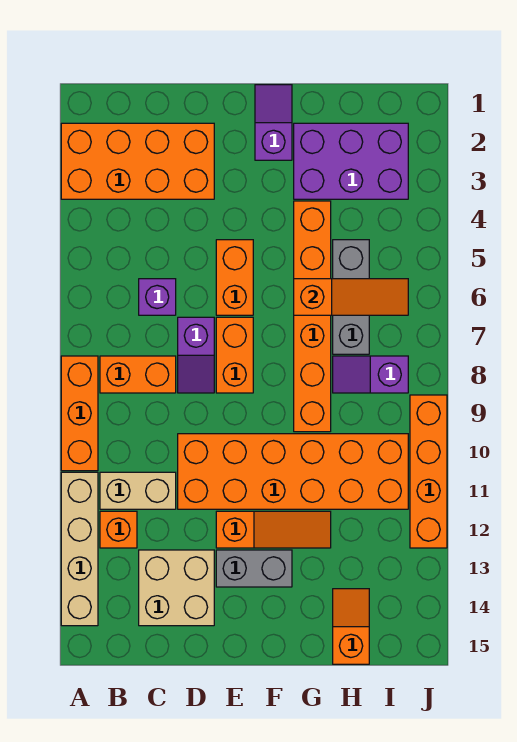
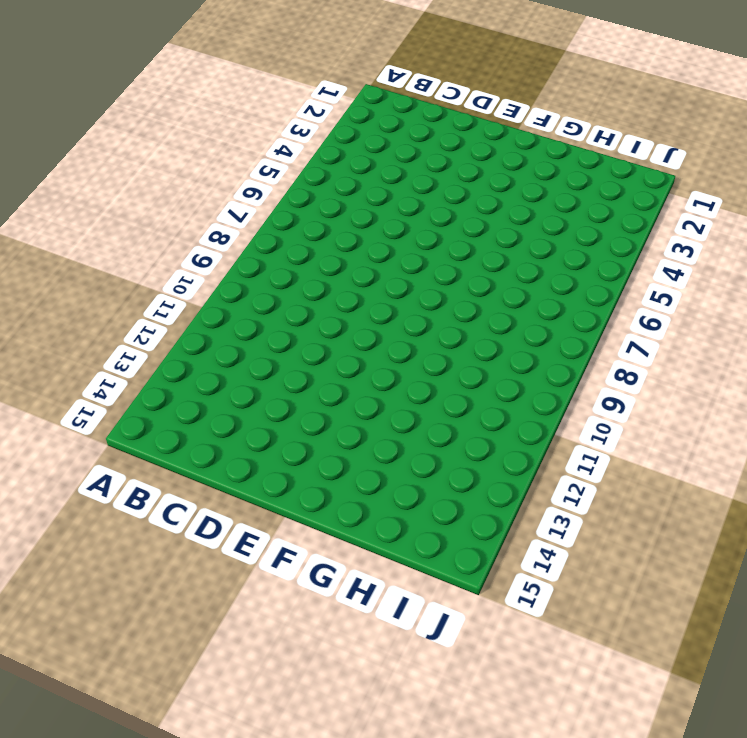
none -> orange 2x4 brick [61,123,214,199]
none -> orange 1x3 brick [61,356,98,471]
none -> tan 1x4 brick [61,472,98,626]

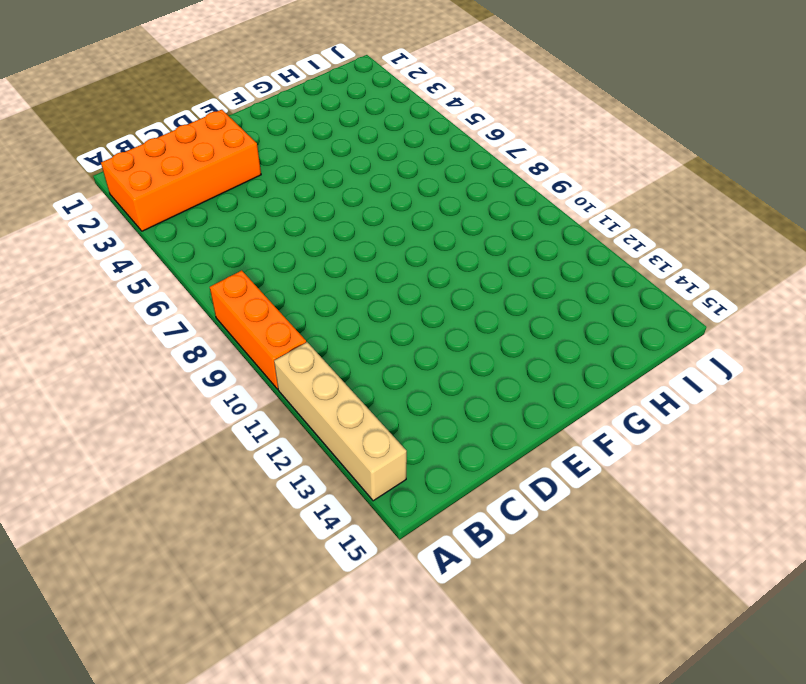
none -> orange 1x2 brick [100,356,176,393]
none -> tan 1x2 brick [100,472,176,509]
none -> orange 1x1 brick [100,511,137,548]

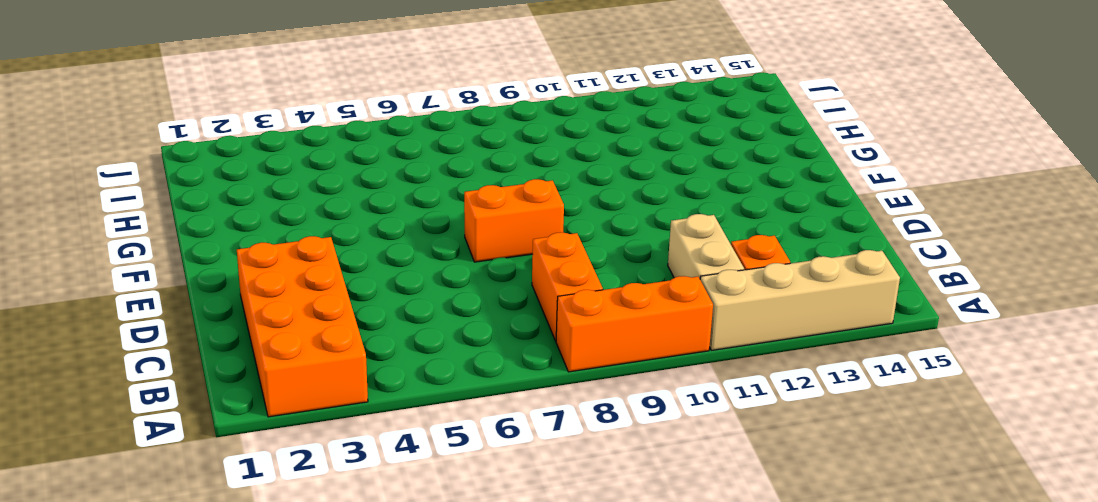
none -> purple 1x1 brick [139,279,176,315]
none -> tan 2x2 brick [139,550,214,626]
none -> purple 1x2 slope [178,317,214,393]

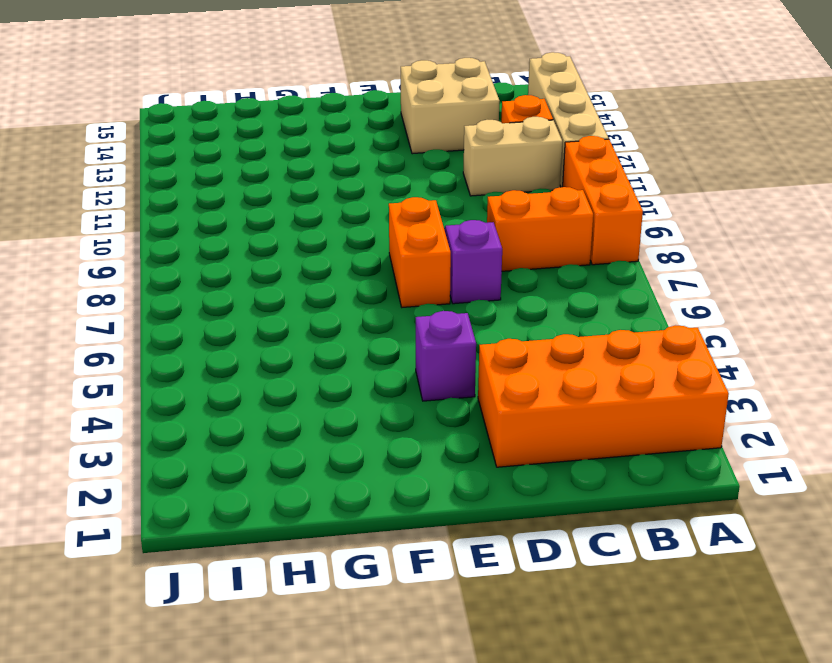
purple 1x1 brick [416,311,476,401] -> purple 1x1 brick moved to [139,279,176,315]
none -> orange 2x6 brick [178,434,408,509]
none -> orange 1x2 brick [216,240,253,315]
none -> orange 1x3 slope [216,511,331,548]

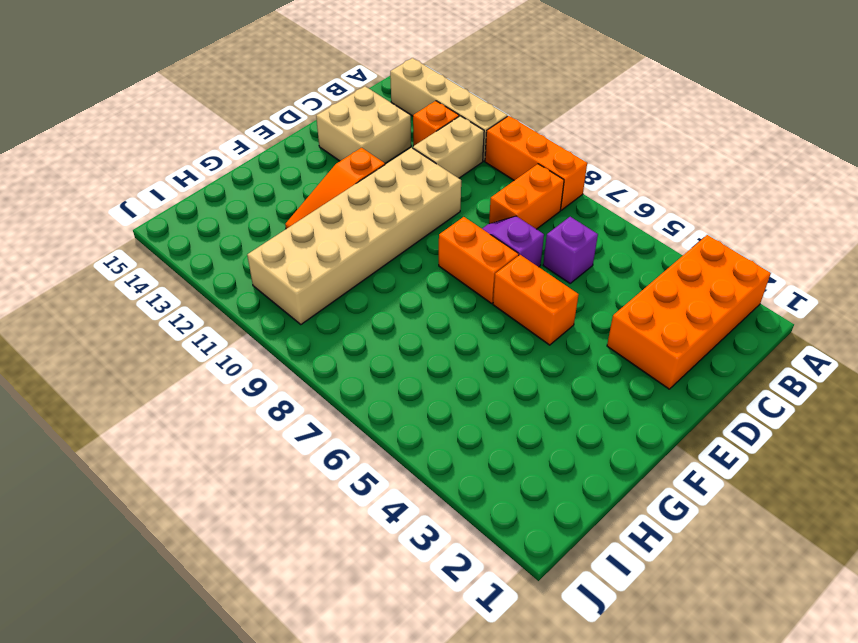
tan 2x6 brick [247,148,461,325] -> orange 2x6 brick [178,434,408,509]
none -> grey 1x2 brick [216,550,292,587]
none -> purple 1x2 slope [255,85,292,160]
none -> purple 2x3 brick [294,123,408,199]

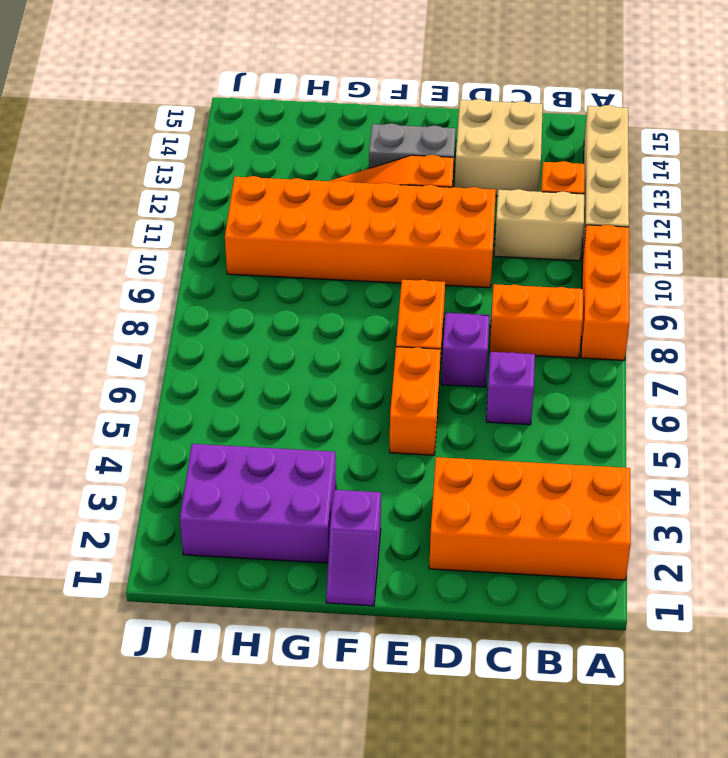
none -> orange 1x6 brick [294,201,331,432]
none -> grey 1x3 brick [333,240,369,354]
none -> purple 1x2 slope [333,356,408,393]

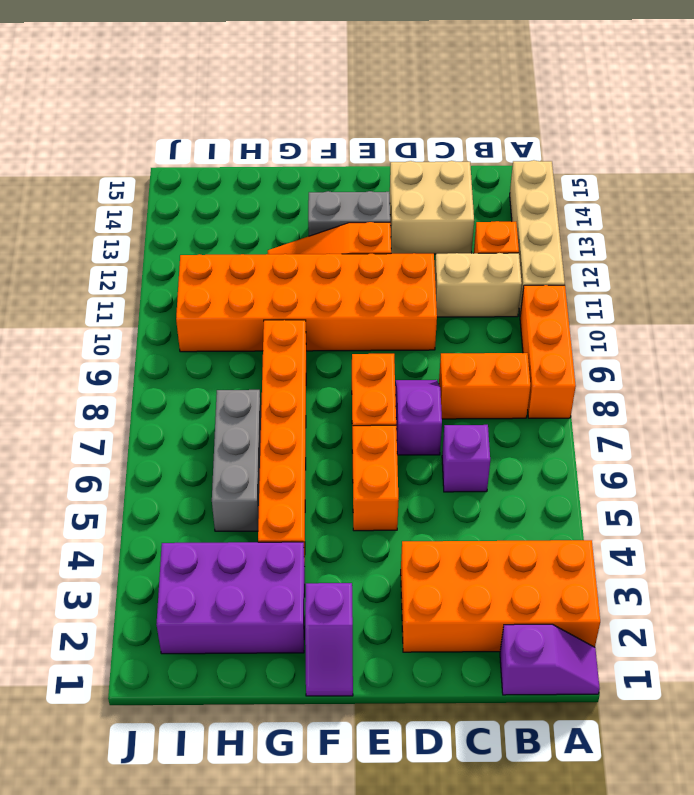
purple 1x2 slope [500,624,600,695] -> purple 1x2 slope moved to [333,356,408,393]
none -> orange 1x2 slope [333,589,369,664]
none -> orange 1x4 brick [410,395,447,548]
none -> orange 1x3 slope [294,279,408,315]

